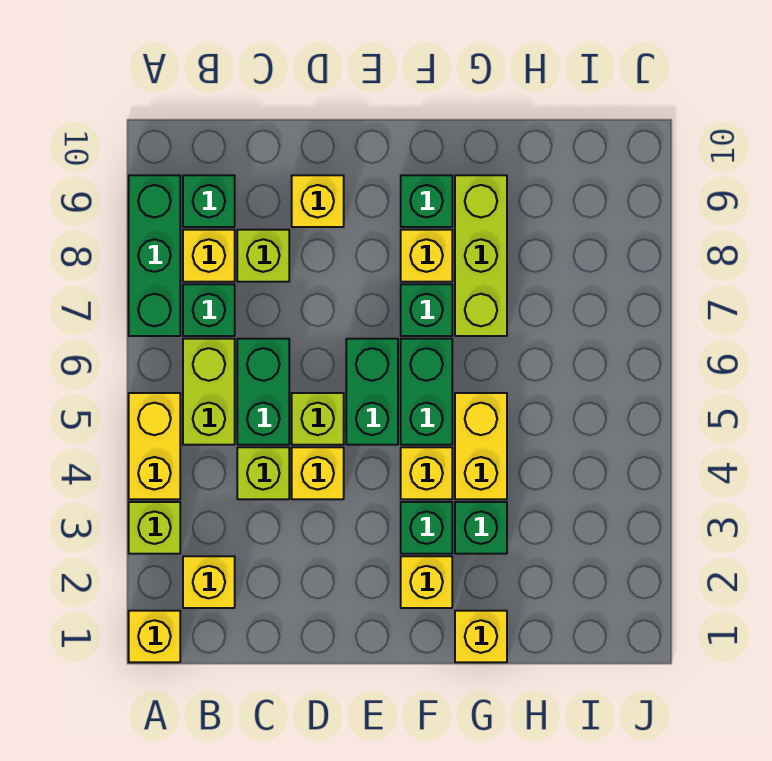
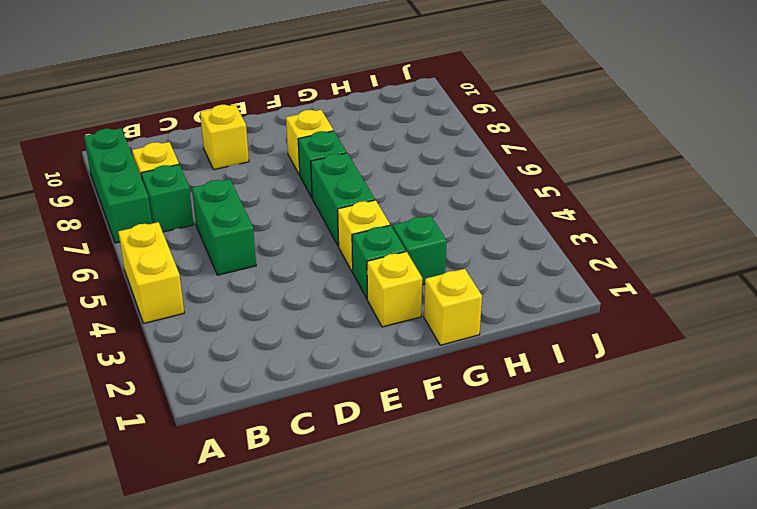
none -> yellow 1x1 brick [129,611,180,662]
none -> lime 1x1 brick [129,502,180,554]
none -> yellow 1x1 brick [183,556,235,608]

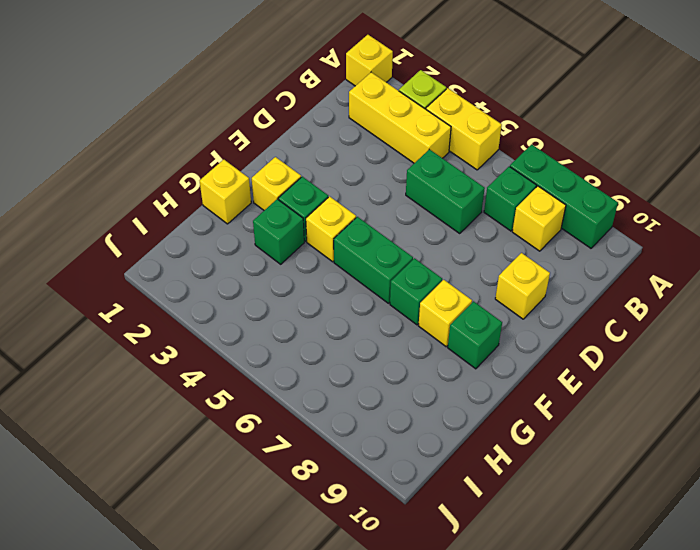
yellow 1x3 brick [349,72,451,163] -> yellow 1x1 brick [183,556,235,608]
none -> lime 1x2 brick [183,339,235,445]
none -> green 1x1 brick [183,175,235,227]
none -> lime 1x1 brick [237,447,289,499]

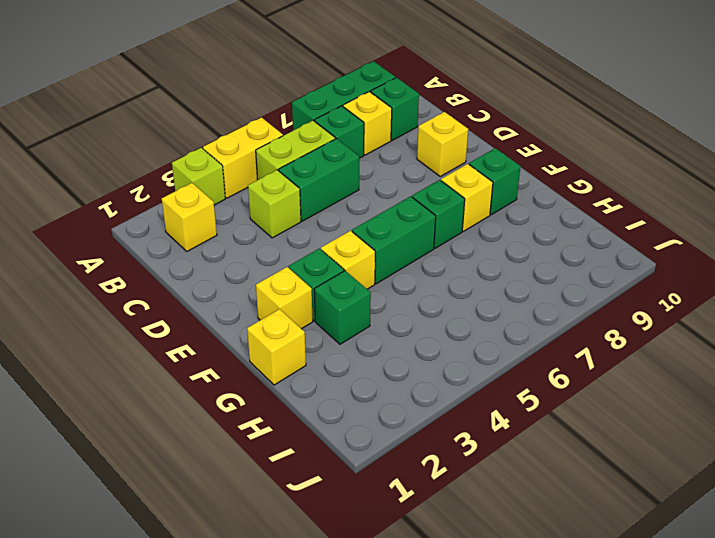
none -> yellow 1x1 brick [129,611,180,662]
none -> lime 1x1 brick [237,230,289,282]
none -> yellow 1x1 brick [292,447,344,499]

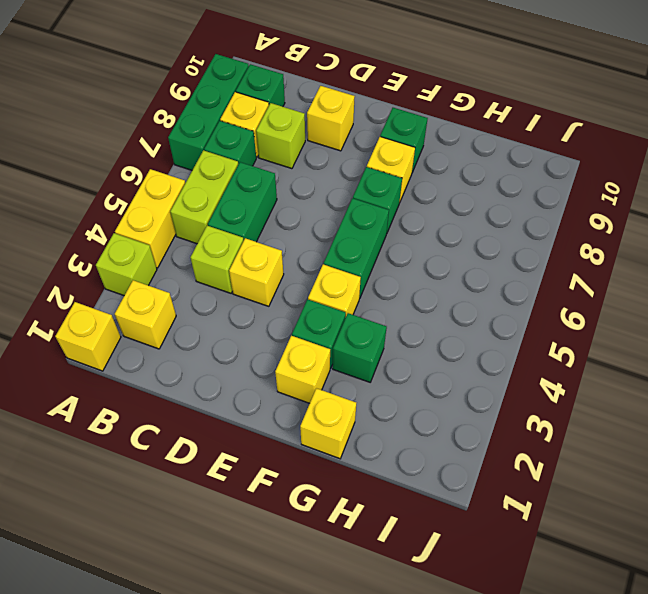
none -> lime 1x1 brick [292,393,344,445]
none -> green 1x2 brick [346,339,398,445]
none -> yellow 1x2 brick [455,393,507,499]

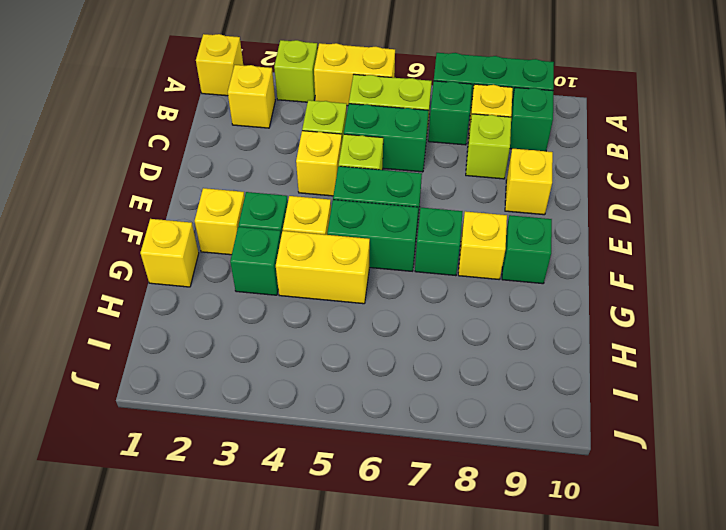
none -> lime 1x3 brick [455,175,507,336]

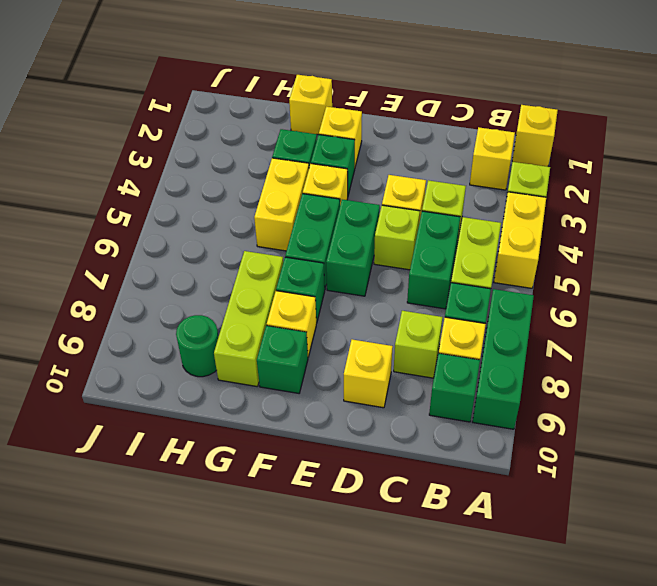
green 1x1 round brick [176,315,219,377] -> none

